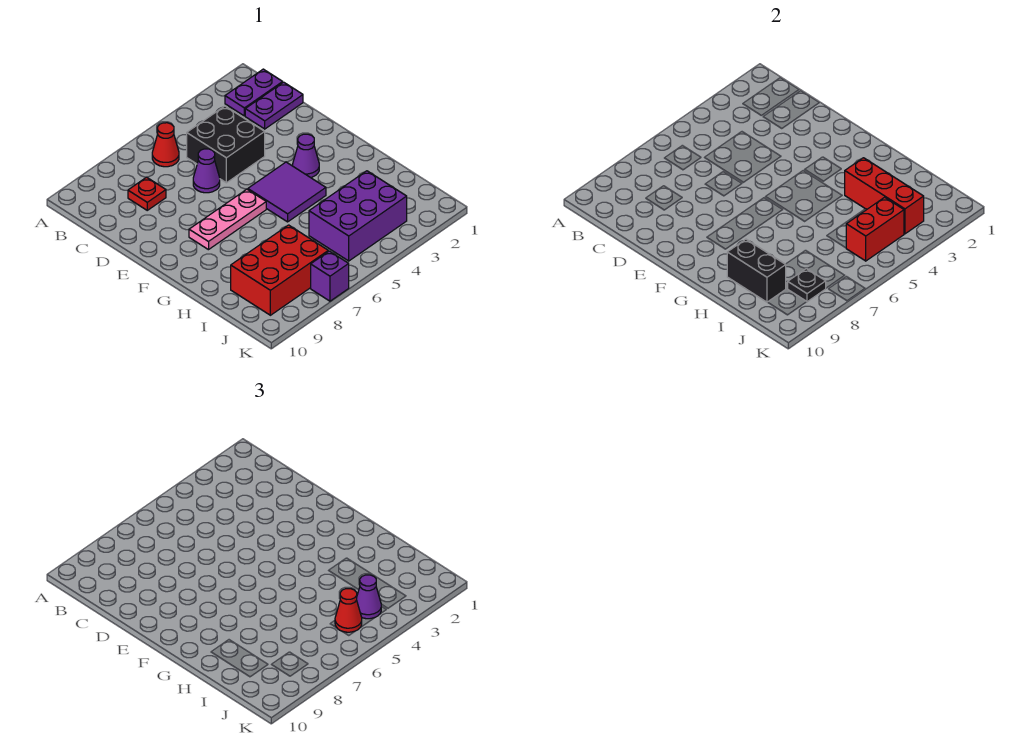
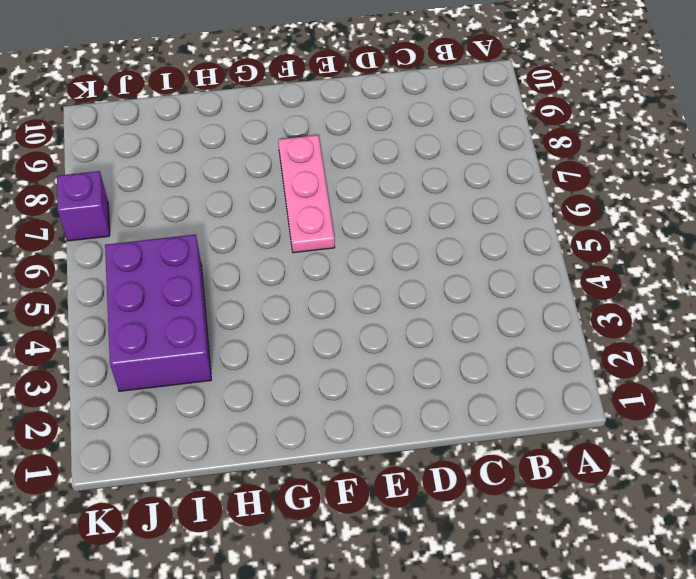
none -> purple 1x2 plate [225,69,283,116]
none -> red 1x1 cone [152,123,179,167]
none -> purple 1x2 plate [245,82,303,129]

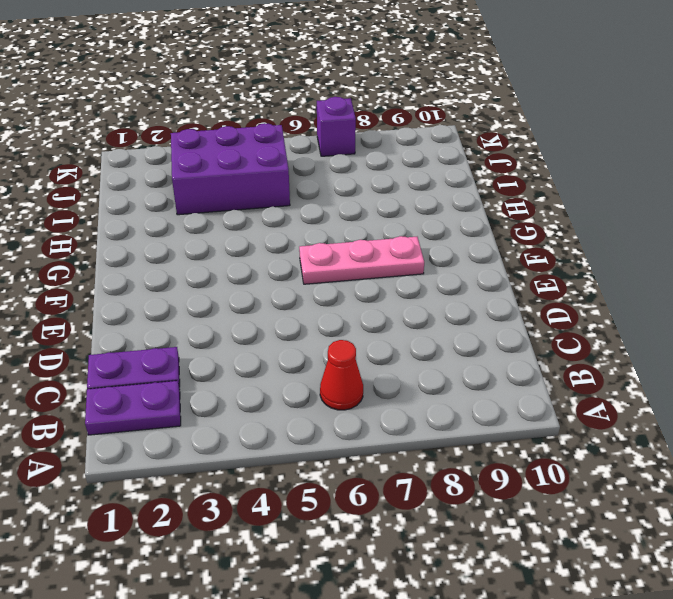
none -> black 2x2 brick [187,106,265,183]
none -> red 1x1 plate [128,177,166,210]
none -> purple 1x1 cone [193,149,220,193]

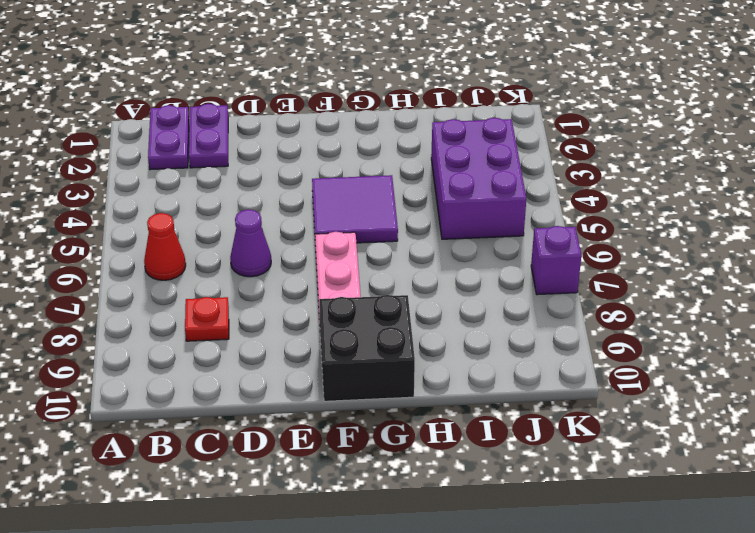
black 2x2 brick [319,295,415,401] -> black 2x2 brick moved to [187,106,265,183]
none -> purple 1x1 cone [293,134,319,178]
none -> red 2x3 brick [231,225,328,315]
none -> red 1x3 brick [845,158,924,234]

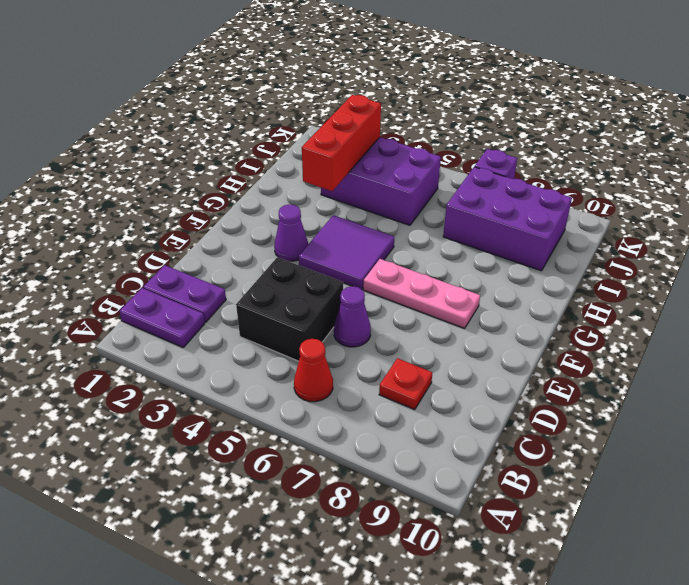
purple 2x3 brick [443,167,572,271] -> red 2x3 brick [231,225,328,315]
none -> black 1x2 brick [727,239,786,302]
none -> red 1x2 brick [846,197,904,261]
none -> black 1x1 plate [788,269,826,302]

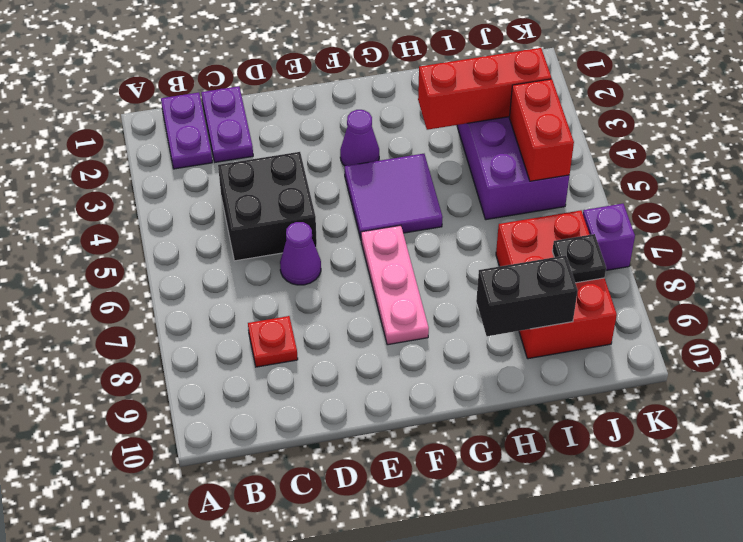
none -> red 1x1 cone [152,123,179,167]
none -> purple 1x1 cone [357,575,381,619]
none -> red 1x1 cone [335,589,362,632]

